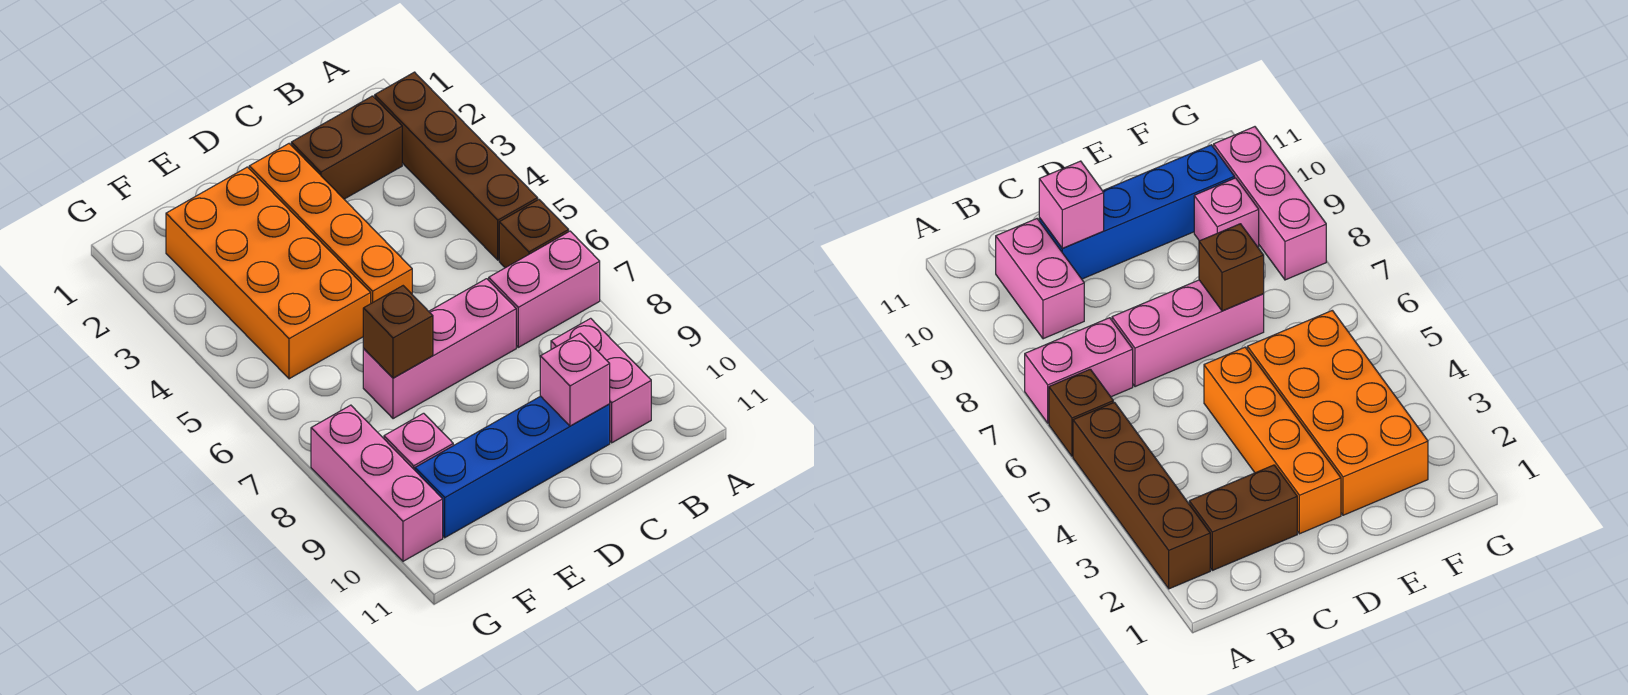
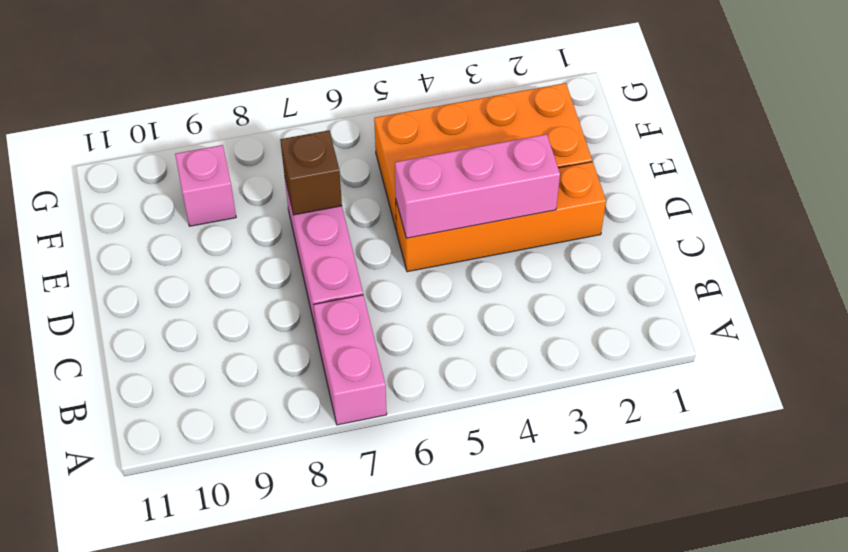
pink 1x3 brick [395,134,560,238] -> pink 1x3 brick moved to [311,405,443,561]
none -> brown 1x4 brick [375,72,538,260]
none -> brown 1x1 brick [499,200,569,268]
none -> brown 1x2 brick [291,96,402,199]

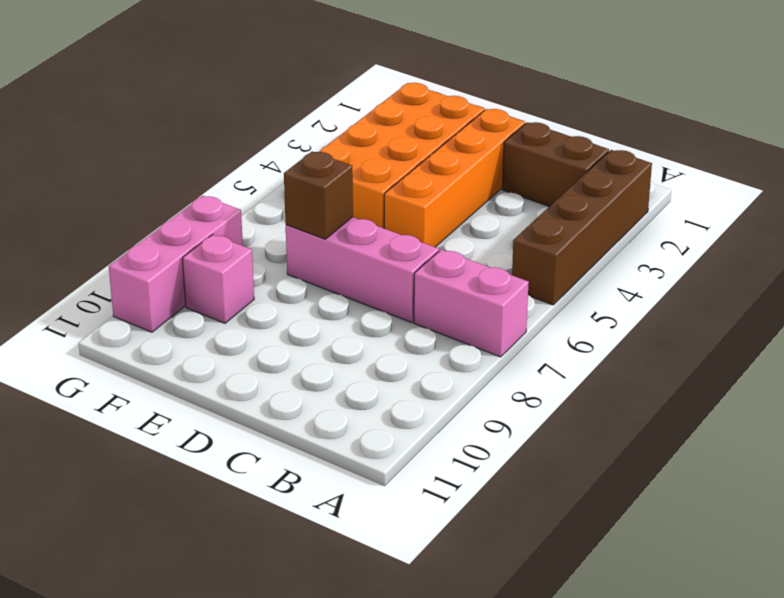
none -> brown 1x1 brick [499,200,569,268]
none -> pink 1x2 brick [551,318,651,443]
none -> blue 1x4 brick [415,396,610,538]

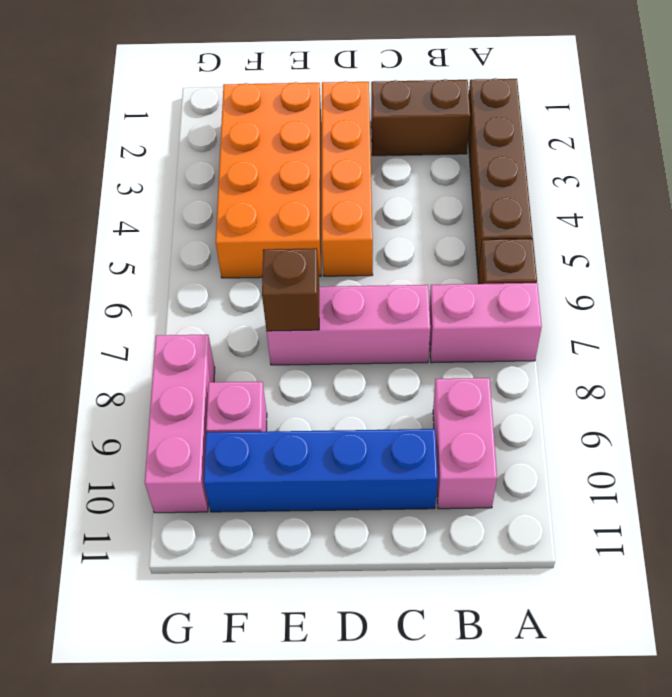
none -> pink 1x1 brick [540,334,610,426]

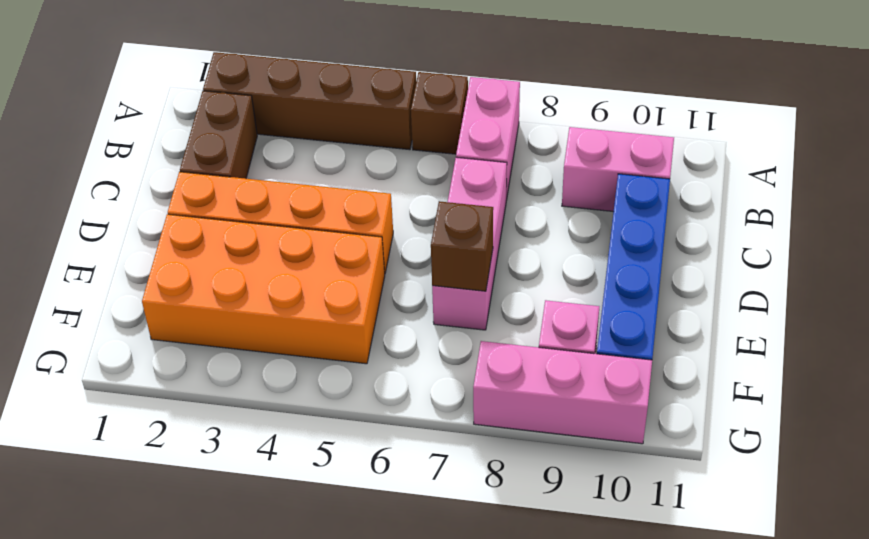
none -> pink 1x1 brick [540,334,610,426]

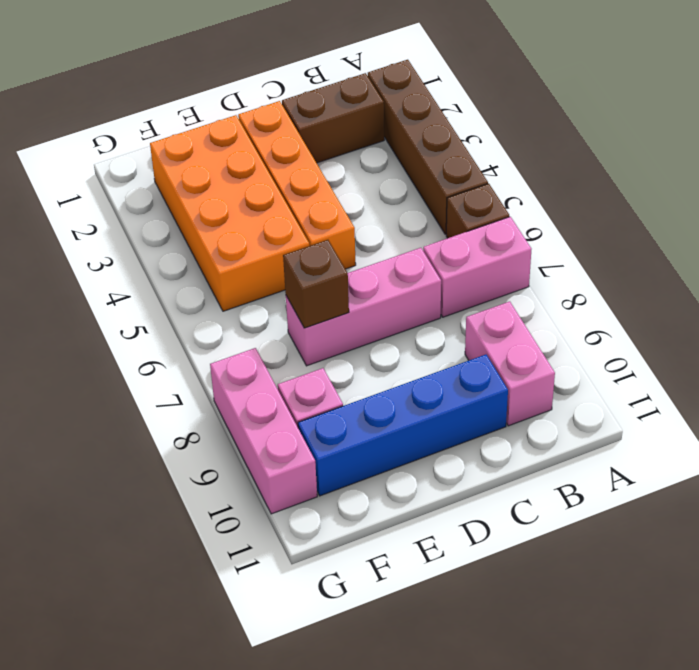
none -> pink 1x1 brick [540,334,610,426]

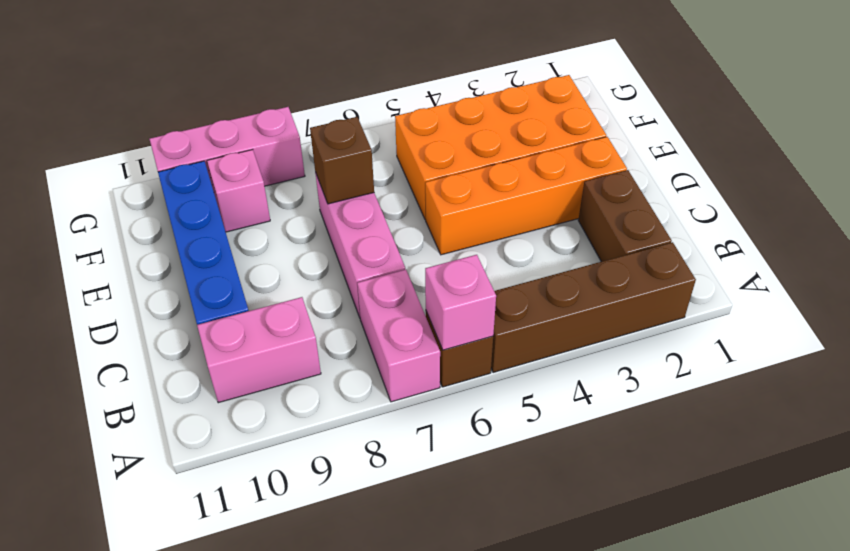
pink 1x1 brick [425,255,496,350] -> pink 1x1 brick moved to [540,334,610,426]

